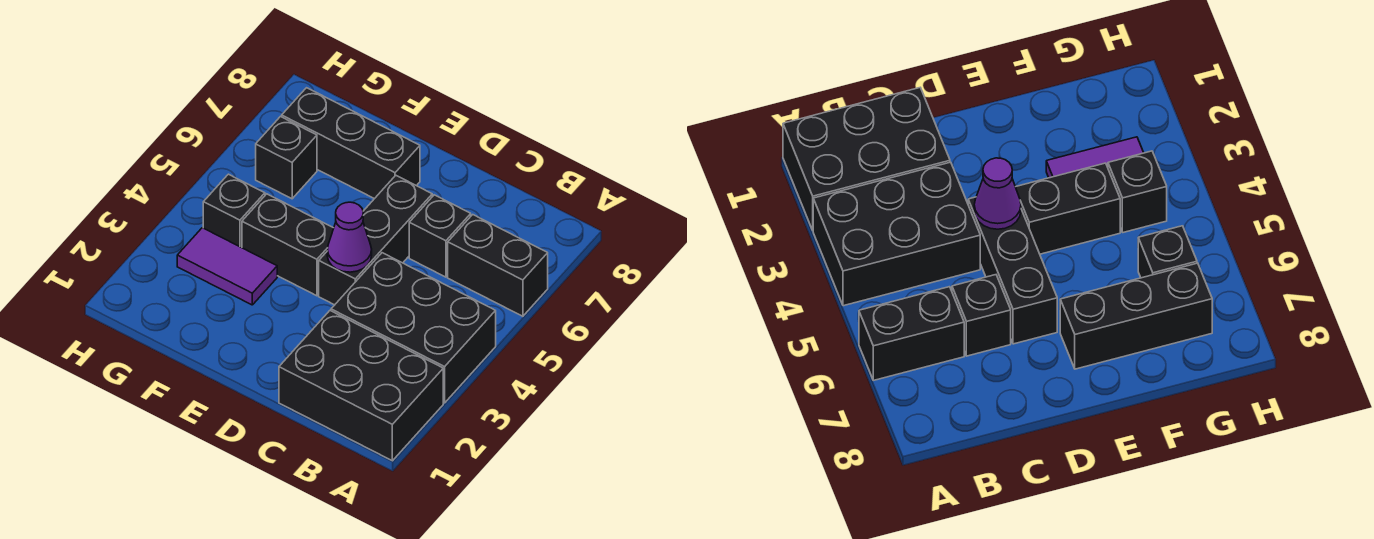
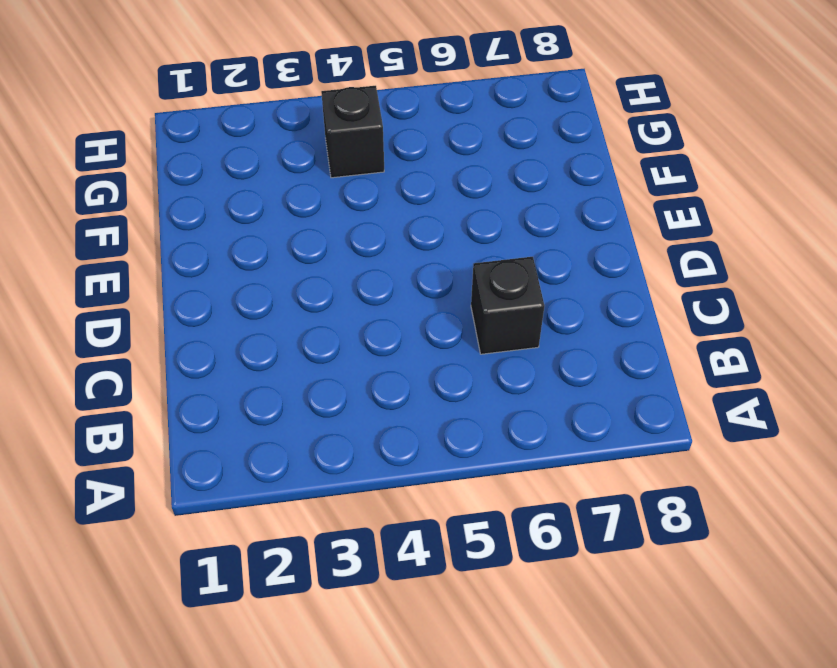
none -> black 2x3 brick [279,311,443,461]
none -> black 2x3 brick [331,253,496,403]

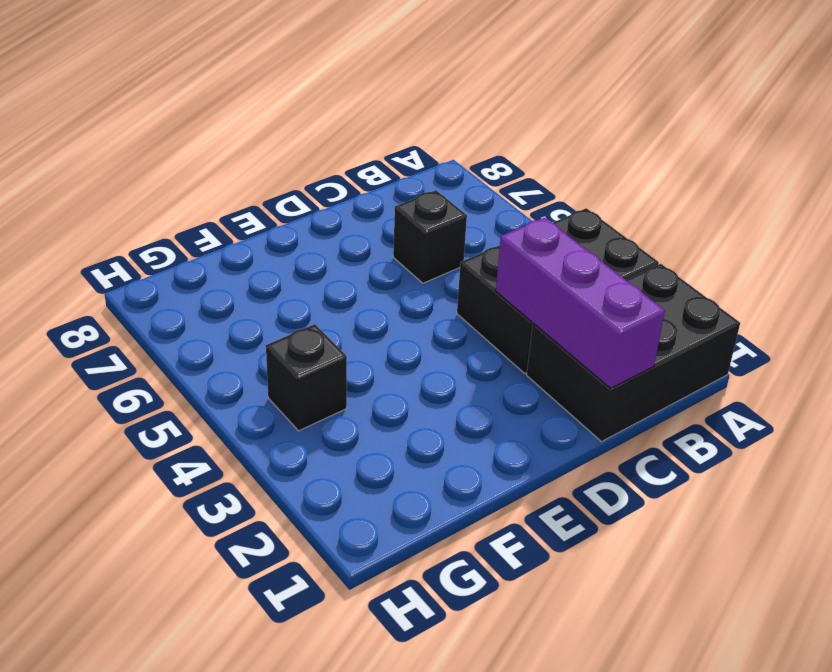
purple 1x3 brick [496,218,665,388] -> none
none -> black 1x2 brick [448,215,548,316]
none -> black 1x3 brick [319,175,432,305]

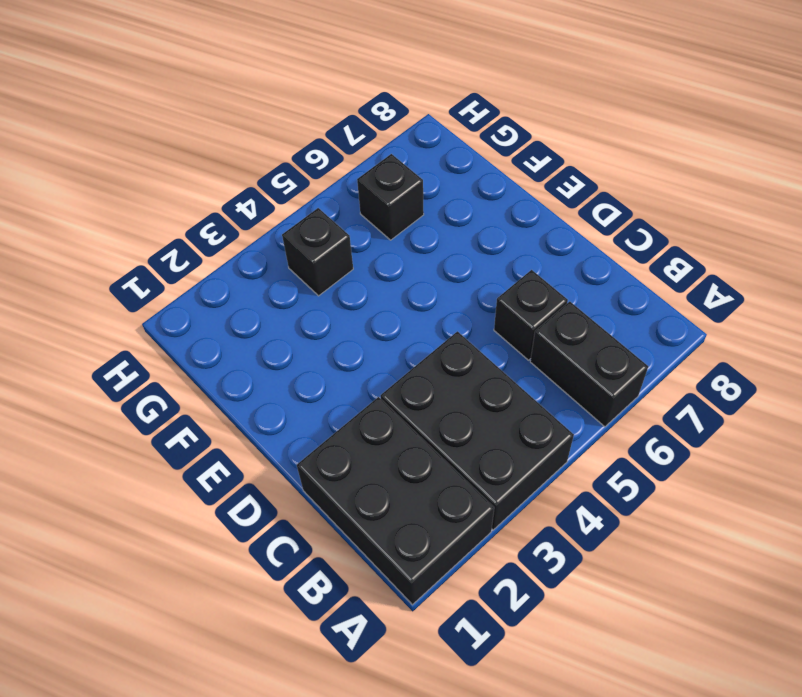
none -> black 1x3 brick [319,175,432,305]
none -> black 1x2 brick [242,194,334,296]

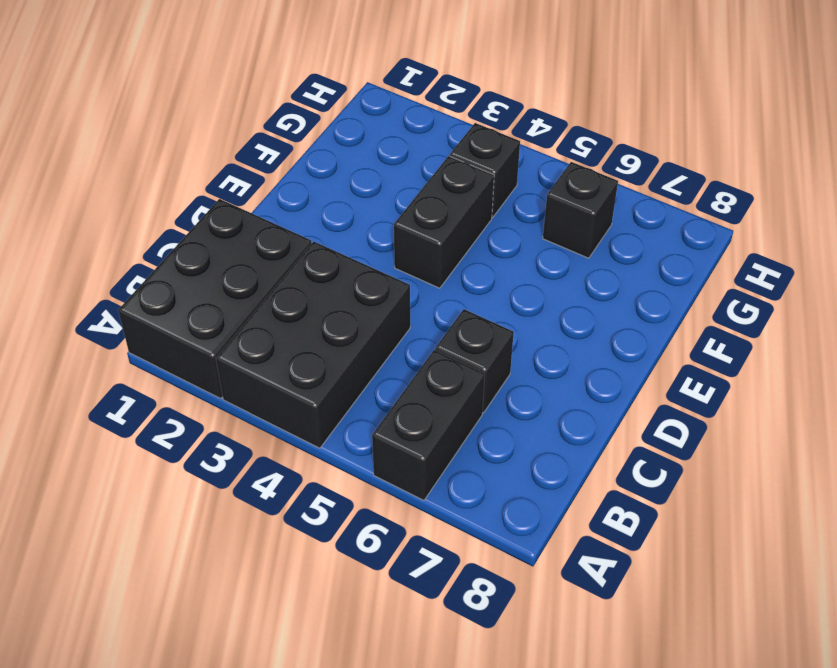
none -> black 1x3 brick [319,175,432,305]
none -> black 1x3 brick [282,88,420,199]

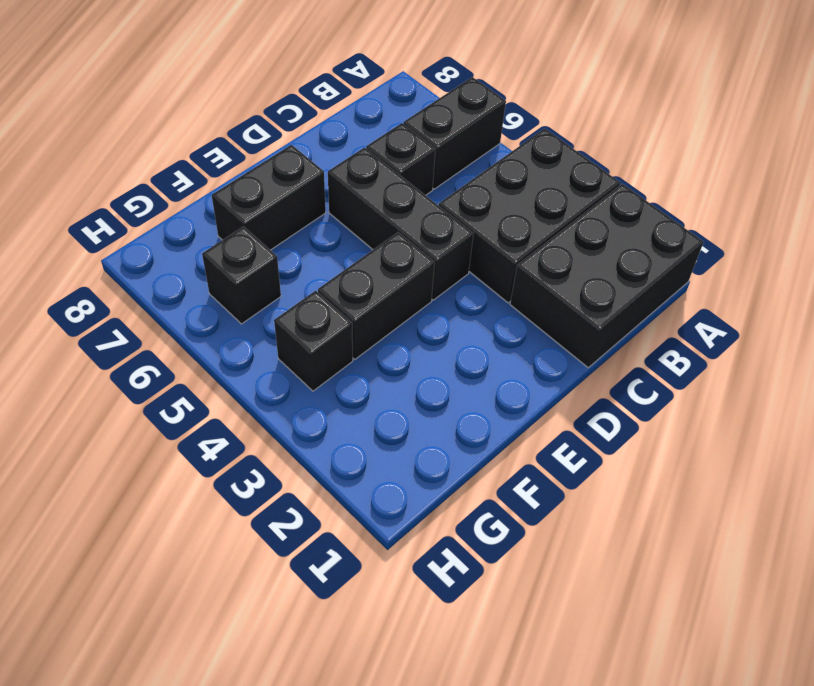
black 1x2 brick [212,145,326,250] -> black 1x3 brick [282,88,420,199]
none -> purple 1x2 tile [177,228,277,305]
none -> purple 1x1 cone [327,202,372,272]

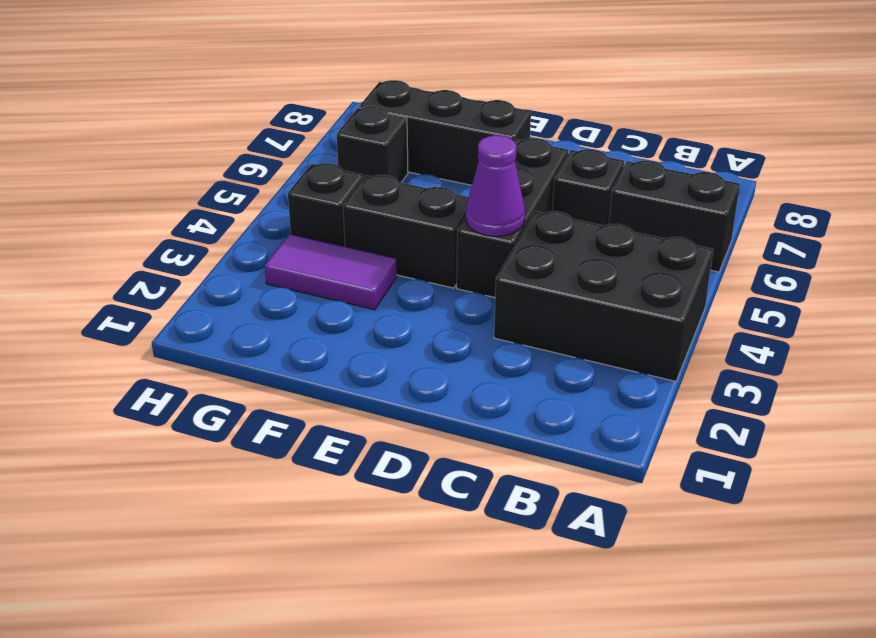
none -> black 2x3 brick [279,311,443,461]

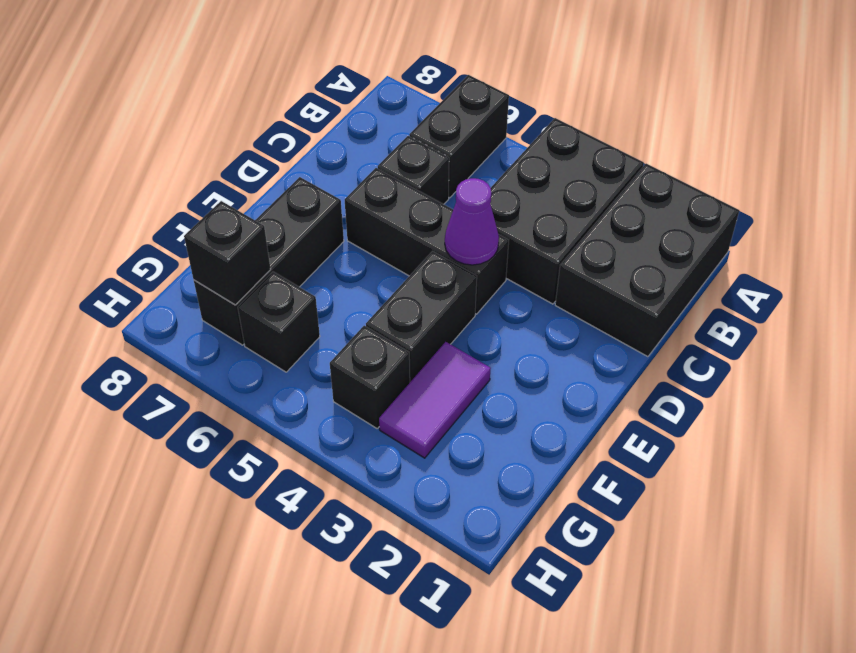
black 1x1 brick [184,201,271,305] -> none

